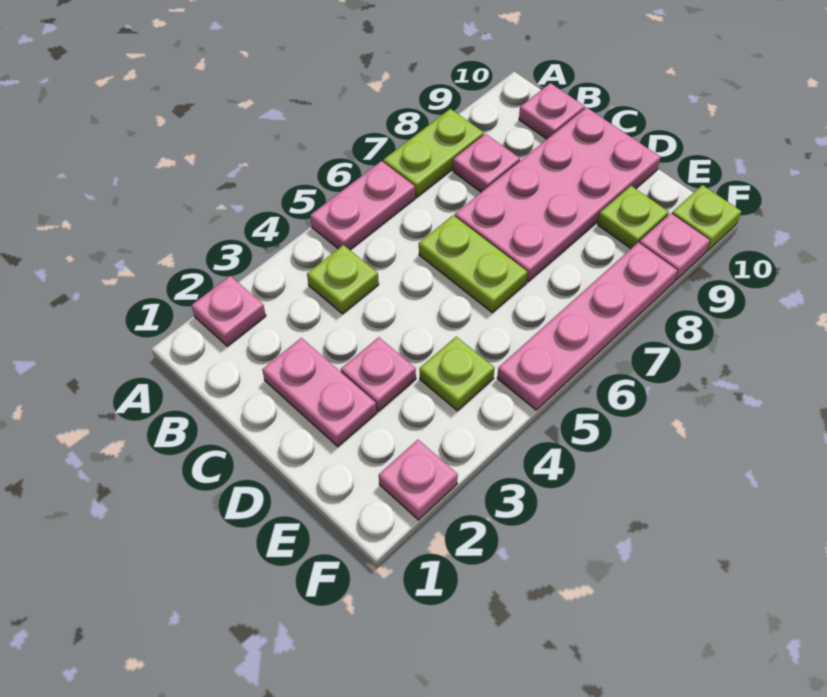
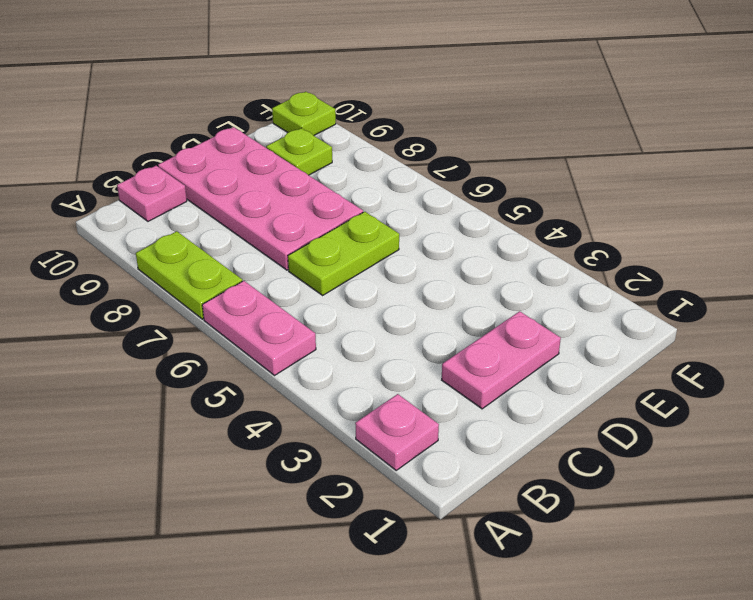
none -> lime 1x1 plate [307,245,379,314]
none -> pink 1x1 plate [453,134,520,192]
none -> pink 1x1 plate [341,337,416,411]

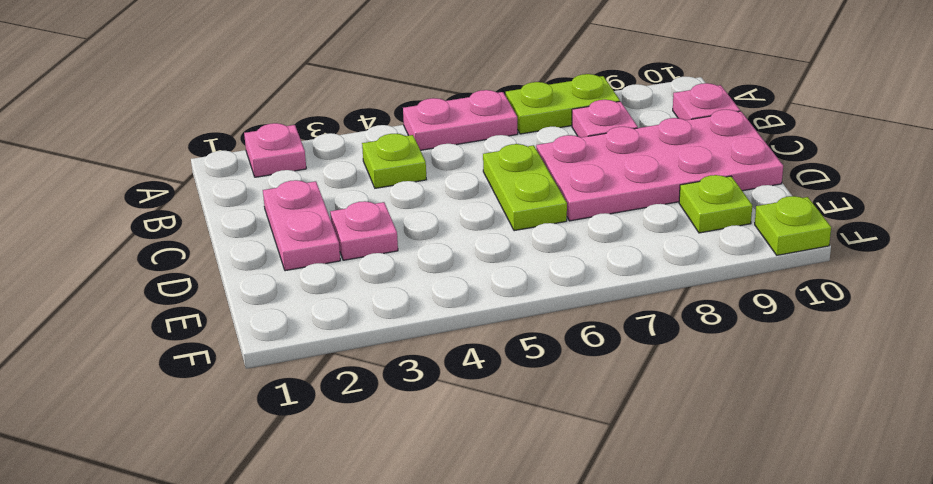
none -> lime 1x1 plate [419,337,494,411]
none -> pink 1x1 plate [379,440,458,520]
none -> pink 1x4 plate [497,242,677,410]

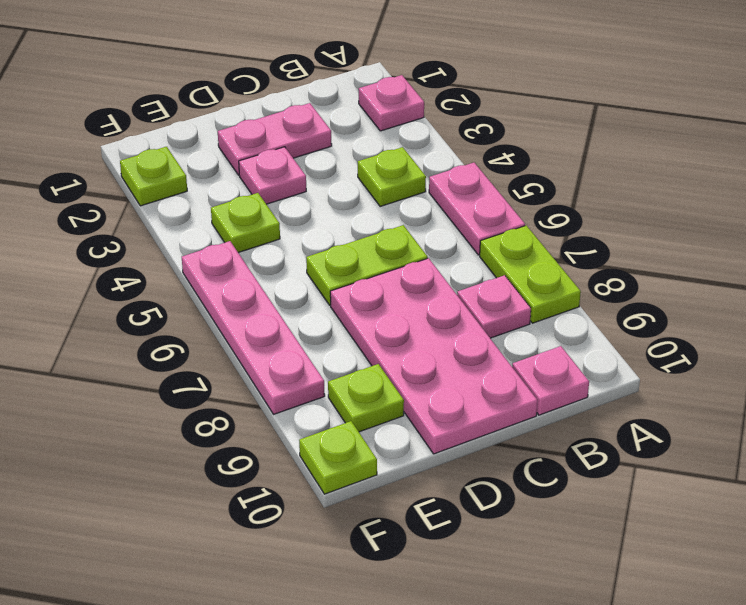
lime 1x1 plate [120,147,187,206] -> pink 1x1 plate [379,440,458,520]
none -> pink 1x1 plate [639,213,710,281]

